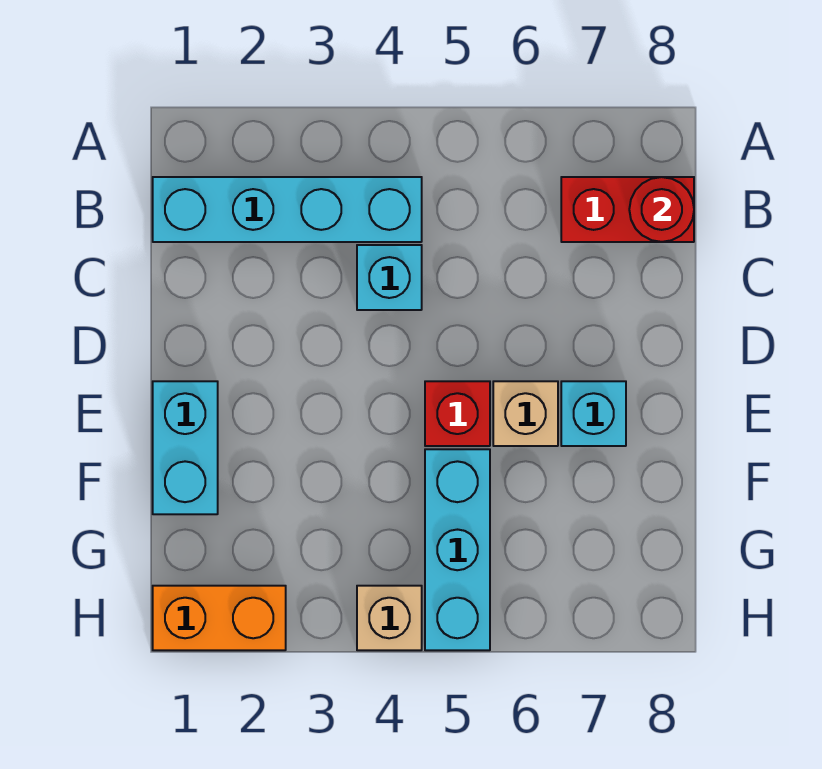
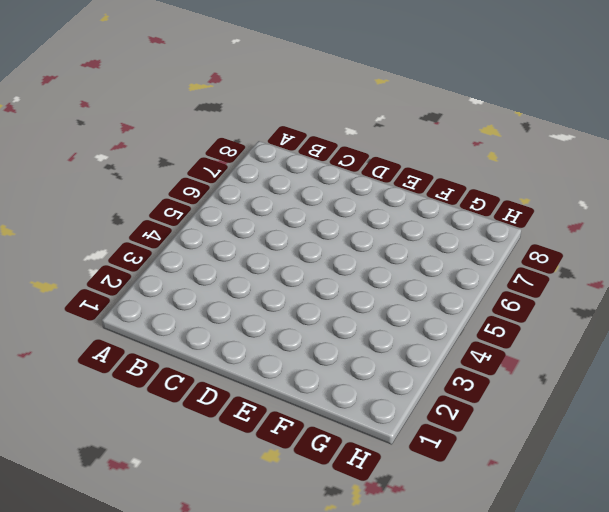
none -> cyan 1x4 brick [153,177,422,242]
none -> red 1x2 brick [561,177,694,242]

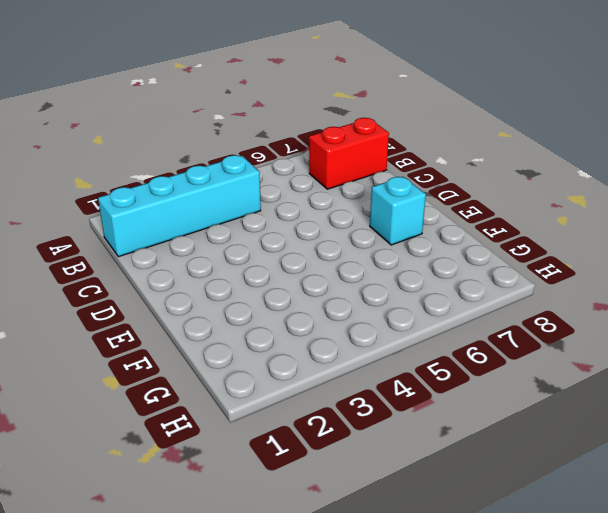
none -> cyan 1x1 brick [357,245,422,310]
none -> cyan 1x2 brick [153,381,218,514]

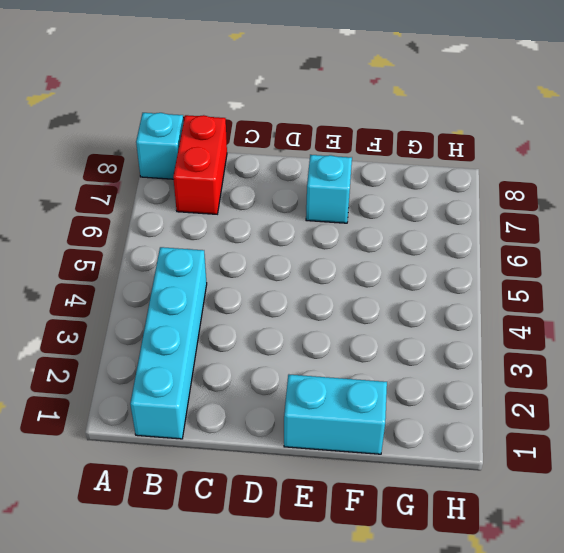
cyan 1x1 brick [136,113,184,179] -> cyan 1x1 brick moved to [357,245,422,310]
none -> red 1x1 brick [425,381,490,446]
none -> tan 1x1 brick [493,381,558,446]

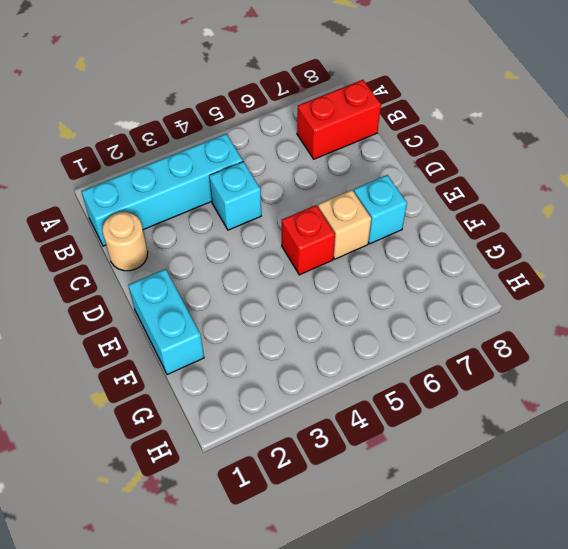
tan 1x1 round brick [102,212,148,271] -> none
none -> cyan 1x3 brick [425,449,490,650]
none -> orange 1x2 brick [153,586,286,650]

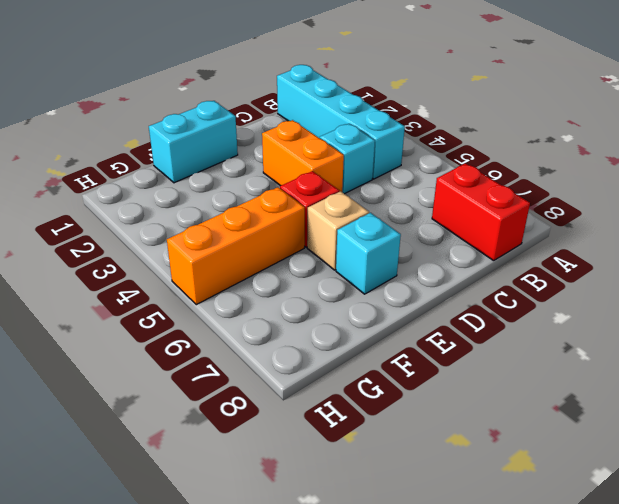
orange 1x2 brick [262,120,344,192] -> orange 1x2 brick moved to [153,586,286,650]
orange 1x3 brick [167,187,305,305] -> cyan 1x3 brick [425,449,490,650]
none -> tan 1x1 brick [357,586,422,650]
none -> red 1x1 round brick [629,177,694,242]

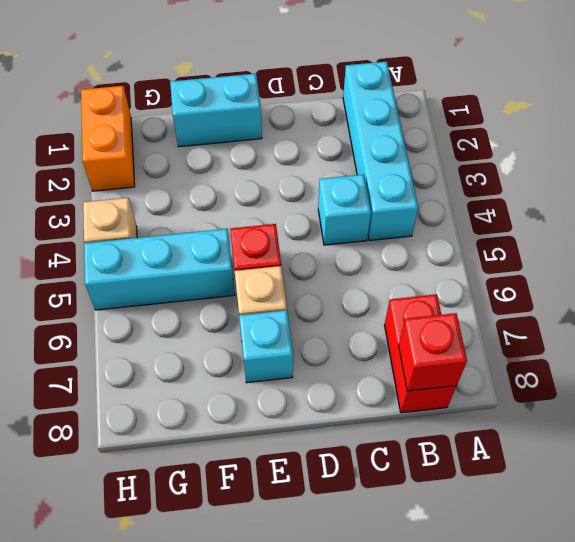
red 1x1 brick [399,313,467,391] -> red 1x1 round brick [629,177,694,242]

